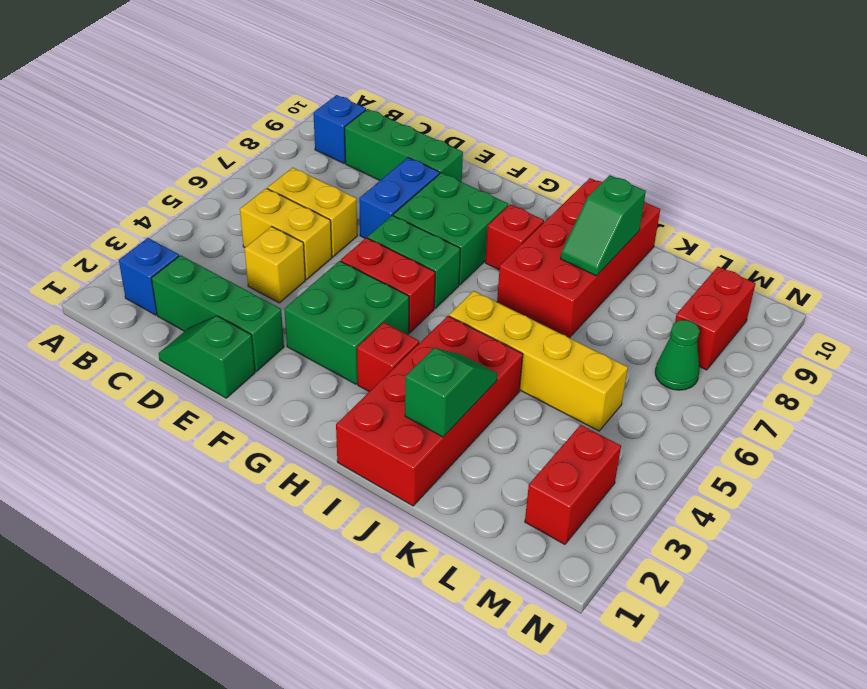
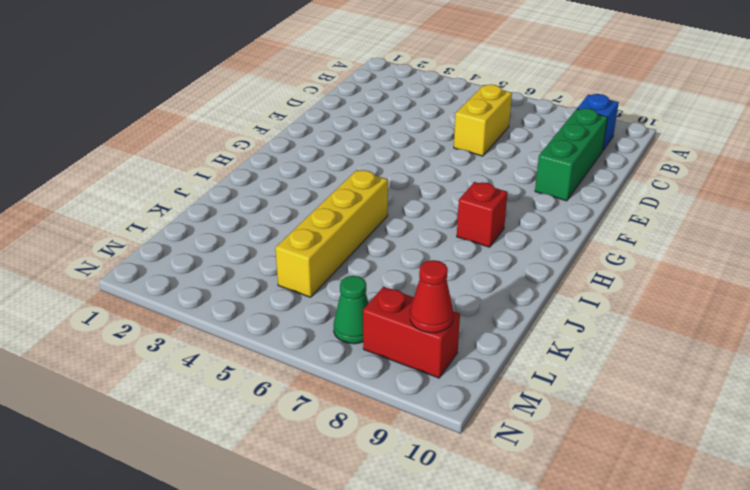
red 1x1 cone [410,260,453,333] -> none
none -> blue 1x1 brick [119,238,179,315]
none -> green 1x3 brick [152,255,284,371]
none -> yellow 1x2 brick [240,188,332,279]

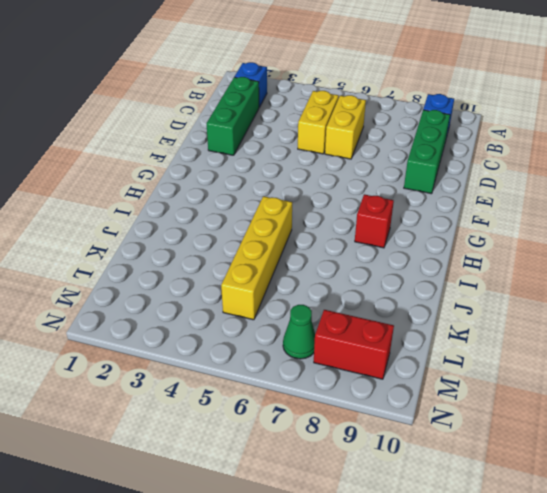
none -> green 1x2 slope [159,316,255,398]
none -> yellow 1x1 brick [245,227,305,303]
none -> blue 1x2 brick [359,158,440,238]

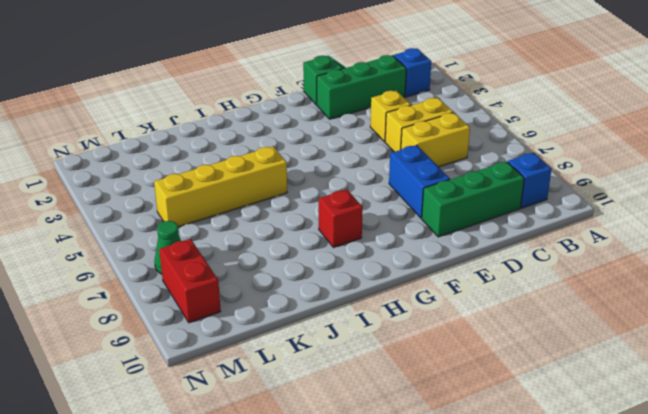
none -> green 2x2 brick [284,261,409,384]
none -> red 1x2 brick [341,238,435,333]
none -> green 1x2 brick [367,215,460,308]

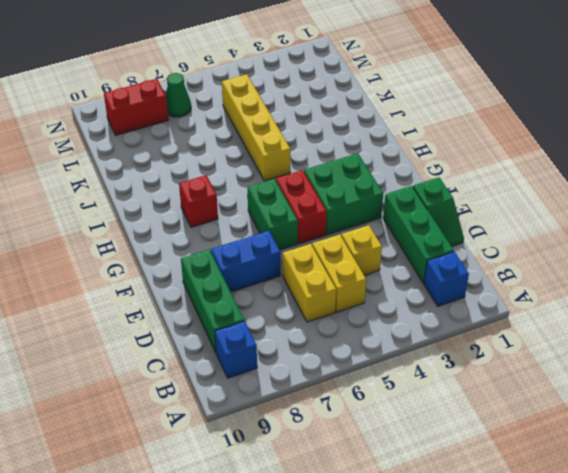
none -> green 2x2 brick [393,173,508,285]
none -> red 1x1 brick [357,322,419,392]
none -> red 2x4 brick [336,316,523,506]

